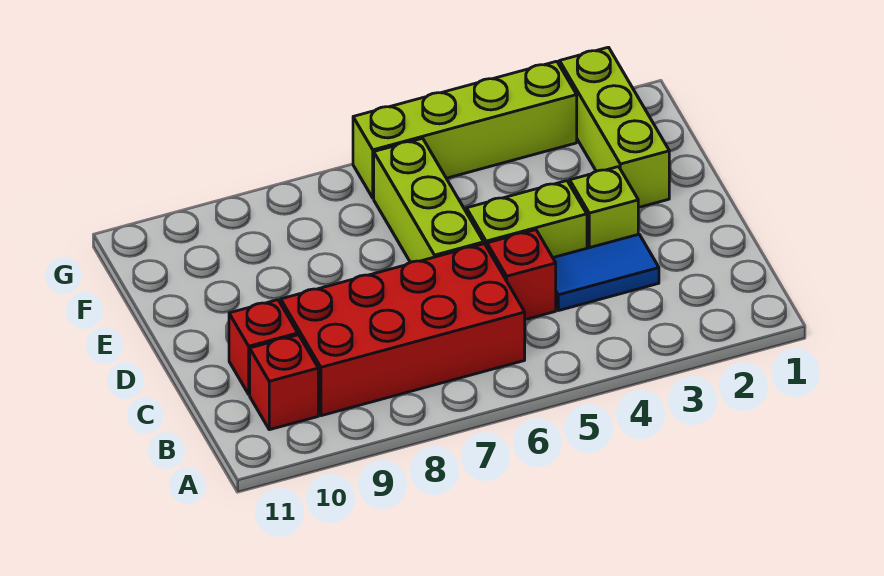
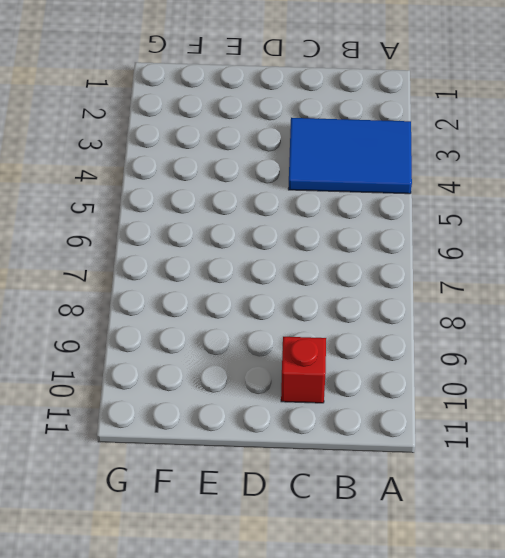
blue 2x3 tile [288,118,412,194] -> blue 1x2 tile [553,234,659,311]
none -> red 2x4 brick [281,244,525,416]
none -> red 1x1 brick [250,335,318,430]

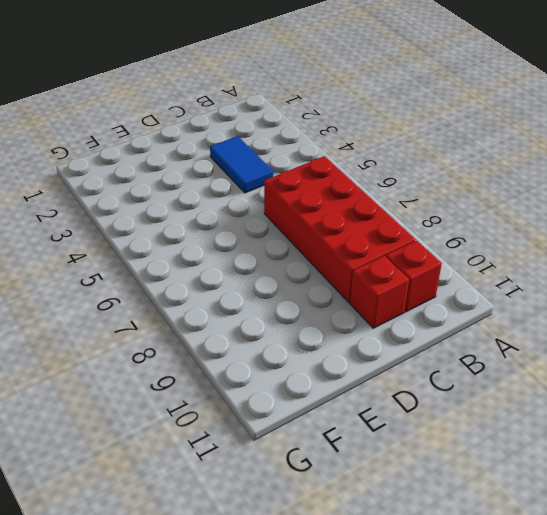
none -> red 1x1 brick [487,230,556,320]
none -> lime 1x1 brick [570,167,638,248]

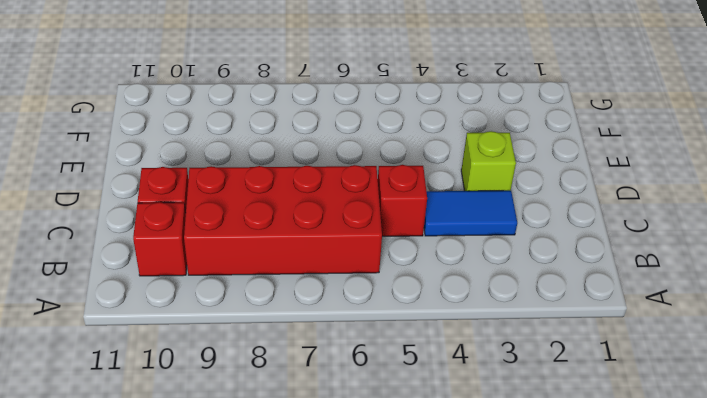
none -> lime 1x2 brick [467,181,587,257]
none -> lime 1x3 brick [374,138,484,262]

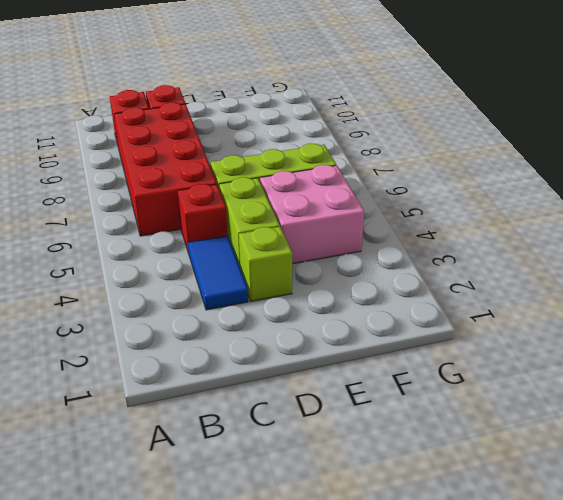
pink 2x2 brick [260,165,364,264] -> none
none -> lime 1x3 brick [560,47,669,208]
none -> lime 1x4 brick [353,61,577,198]

